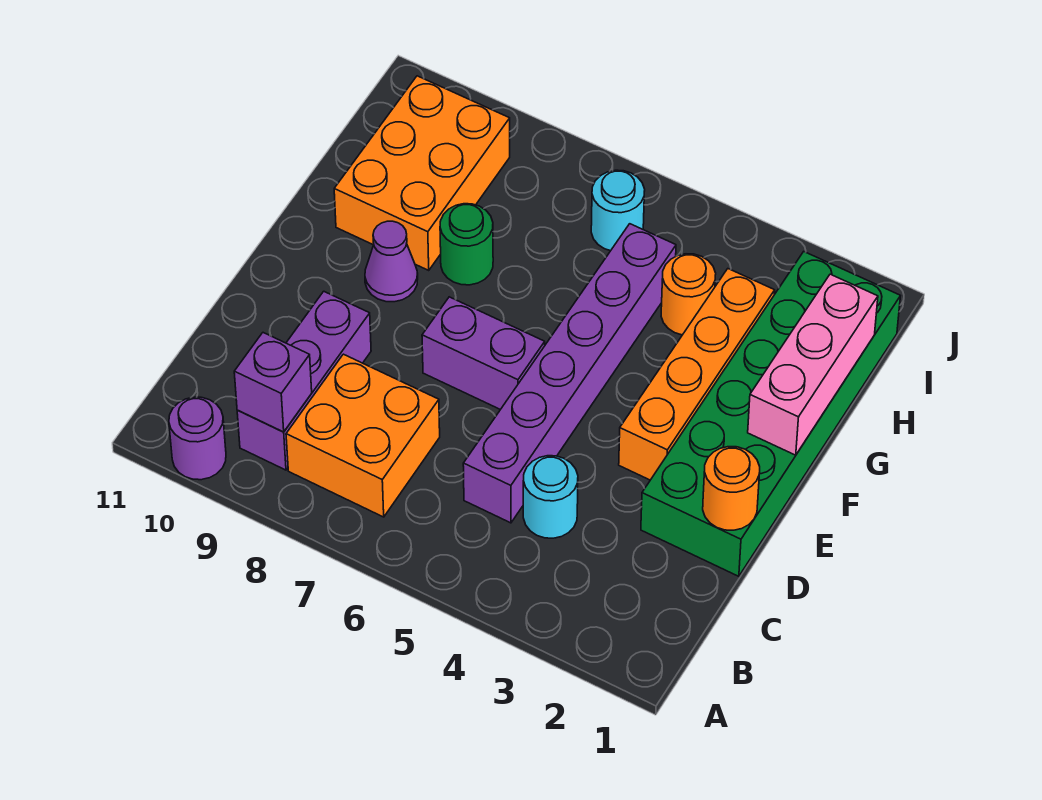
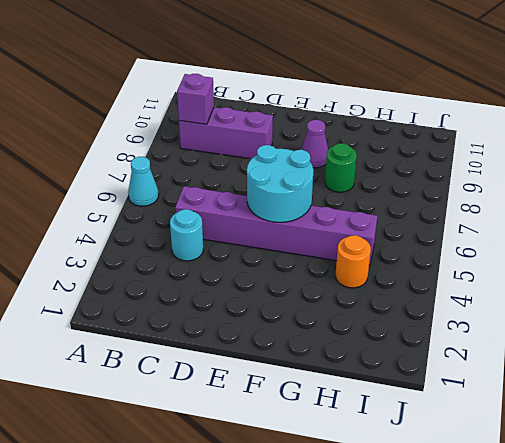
cyan 1x1 cone [128,157,159,206] -> none
cyan 2x2 round brick [247,145,313,222] -> none
none -> purple 1x1 round brick [169,397,226,480]
none -> orange 2x2 brick [286,354,440,517]
none -> green 2x6 brick [641,252,900,576]

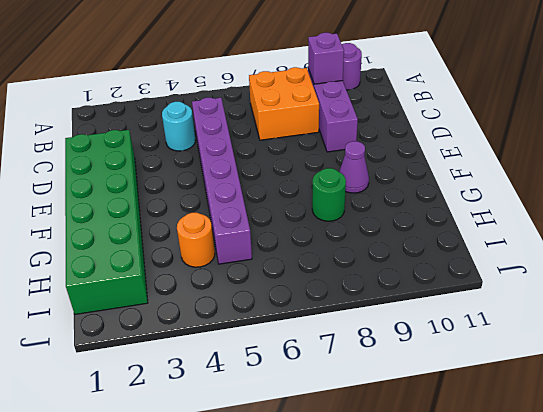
none -> orange 1x4 brick [619,269,775,480]
none -> purple 1x2 brick [422,297,545,409]
none -> orange 2x3 brick [334,76,510,270]

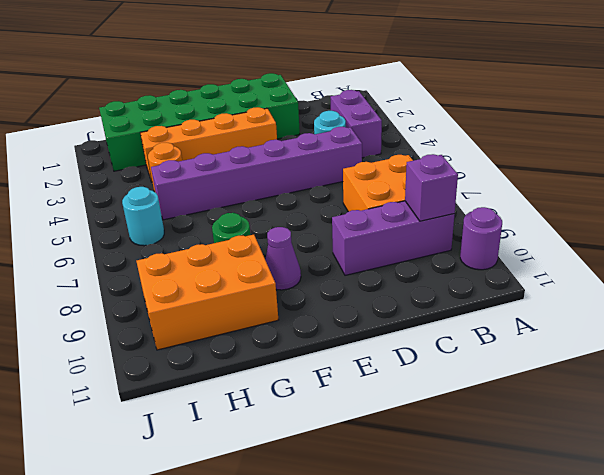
purple 1x2 brick [330,90,382,158] -> purple 1x2 brick moved to [422,297,545,409]
none -> orange 1x1 round brick [703,447,760,530]
none -> pink 1x3 brick [748,274,878,455]

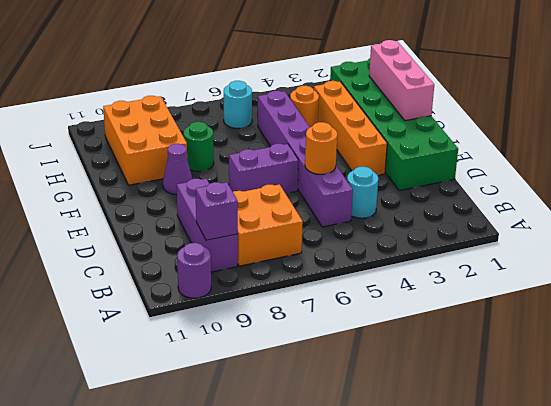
orange 1x1 round brick [305,122,337,174] -> orange 1x1 round brick moved to [703,447,760,530]

